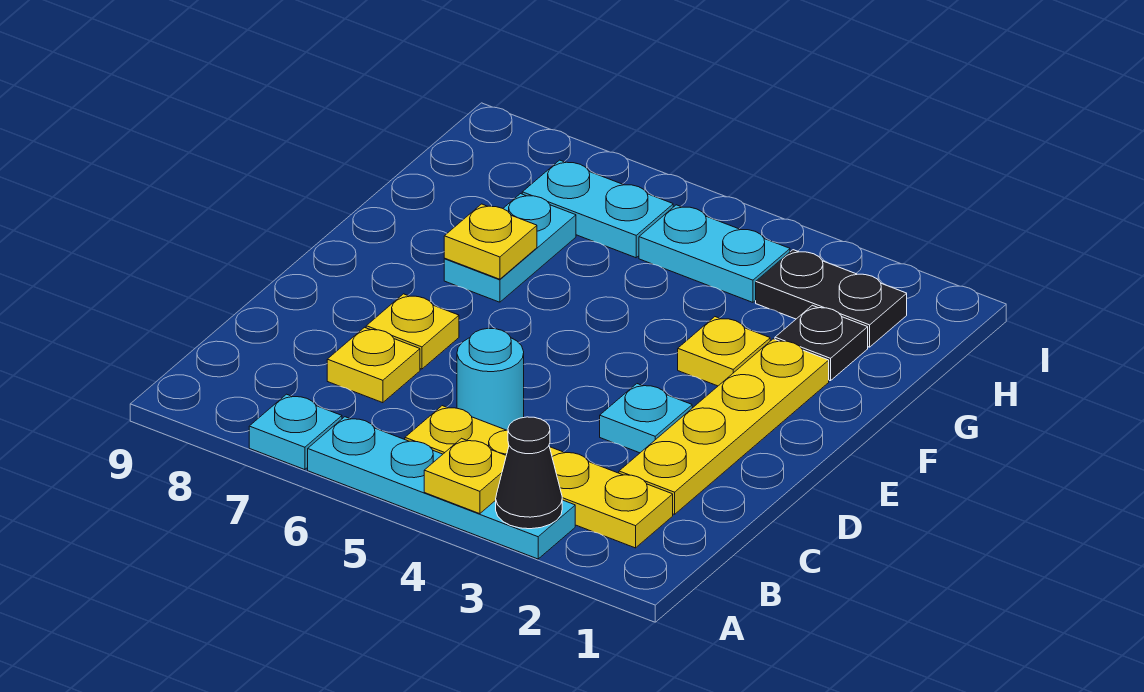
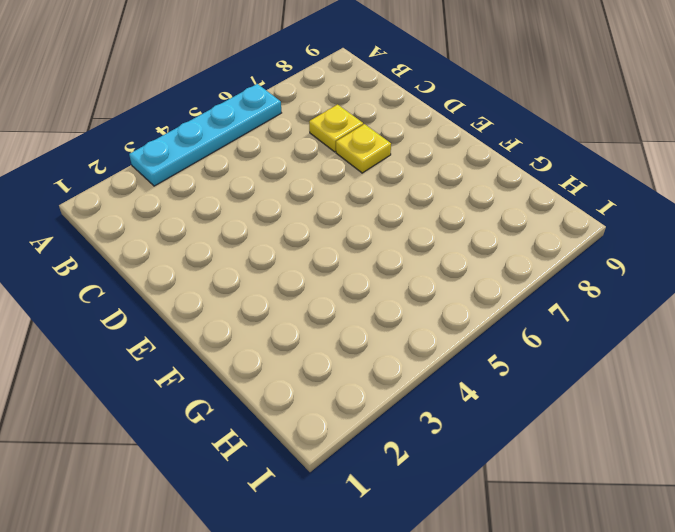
none -> cyan 1x1 plate [249,394,342,470]
none -> yellow 1x4 plate [405,406,673,548]
none -> yellow 1x4 plate [619,339,829,514]

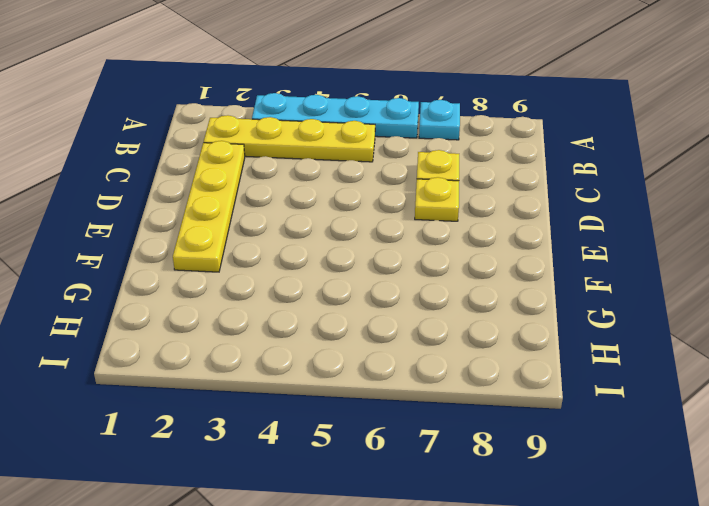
none -> cyan 1x1 round brick [457,328,524,430]
none -> cyan 1x1 plate [600,384,692,453]
none -> yellow 1x1 plate [678,317,770,386]

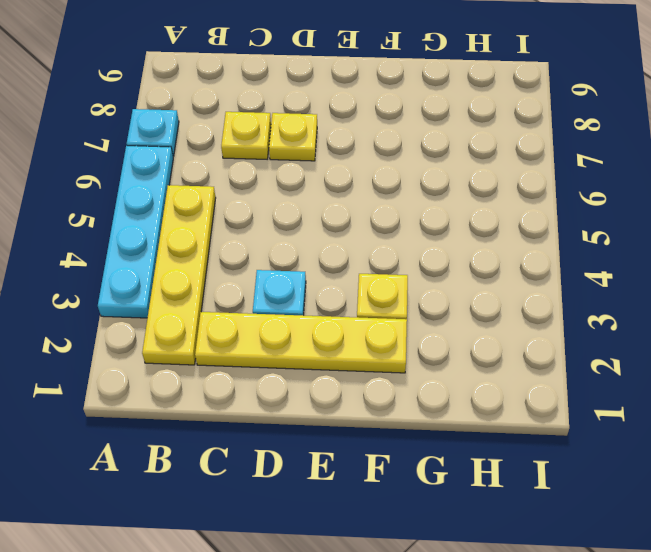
none -> cyan 1x1 round brick [457,328,524,430]
none -> cyan 1x2 plate [444,194,576,302]
none -> black 1x1 plate [775,305,868,381]

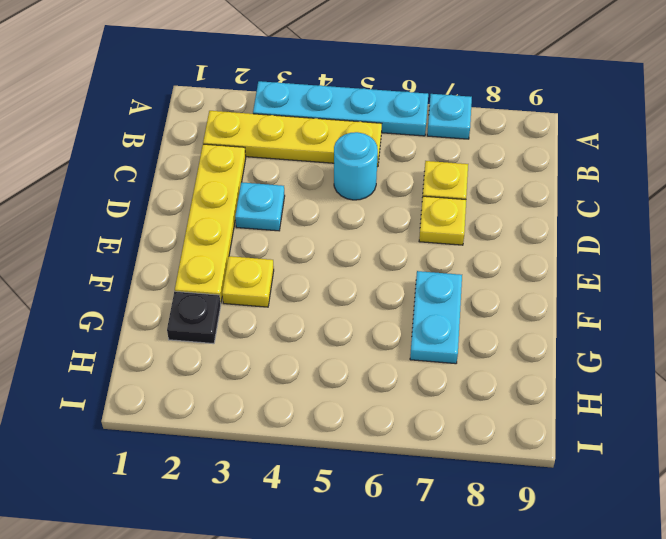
none -> black 1x2 plate [756,250,907,347]
none -> cyan 1x2 plate [639,205,790,302]
none -> cyan 1x2 plate [522,160,673,258]

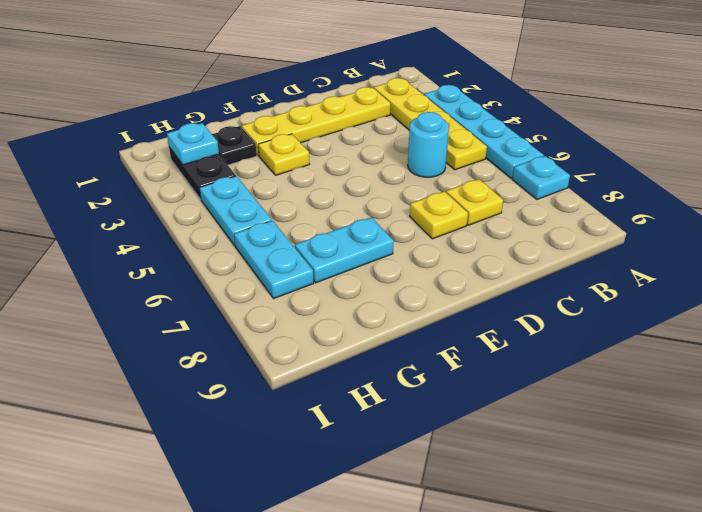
cyan 1x1 plate [167,123,219,165] -> cyan 1x1 plate moved to [600,384,692,453]
none -> black 1x1 cone [496,417,562,529]
none -> yellow 1x1 plate [424,438,506,514]
none -> yellow 1x1 plate [444,204,537,279]

